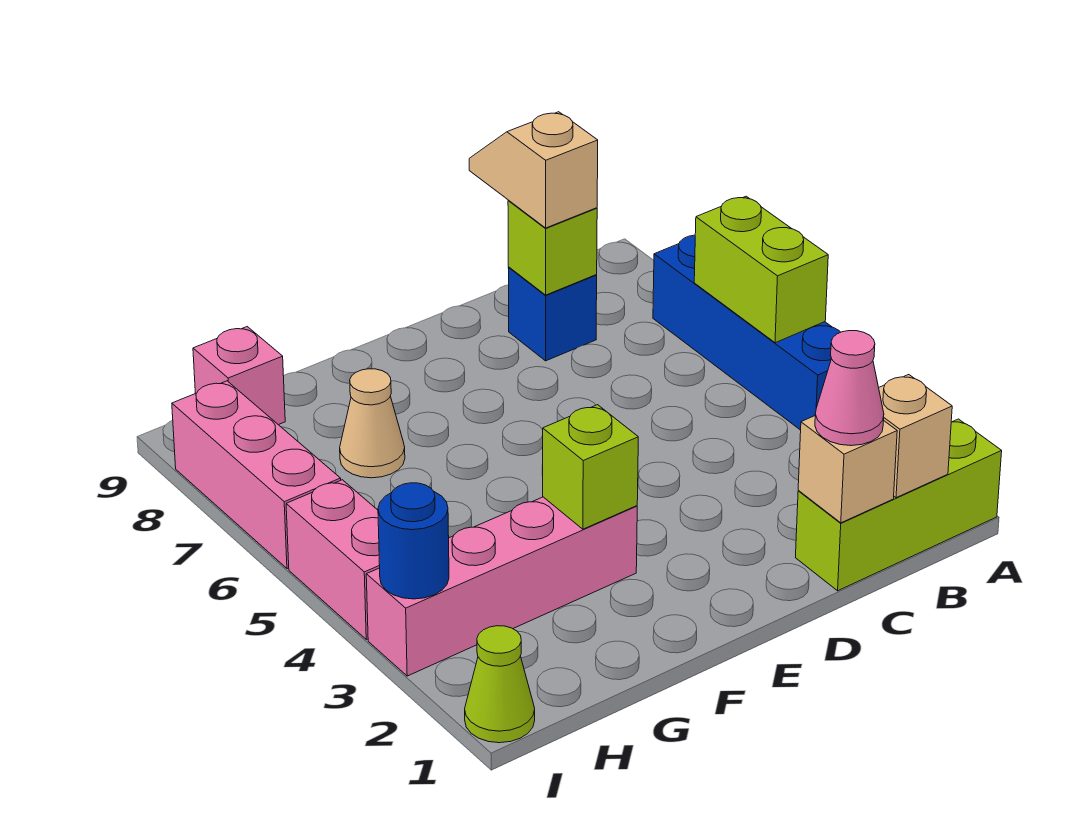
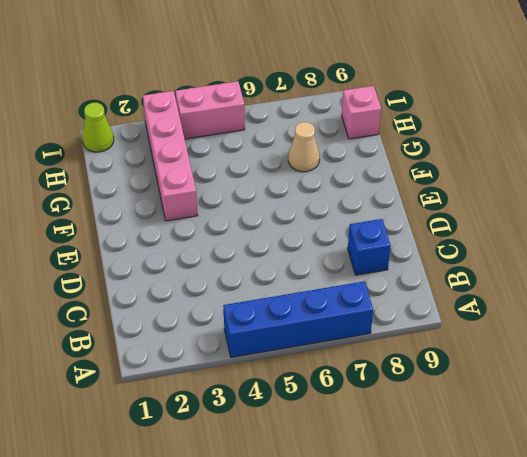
none -> lime 1x3 brick [796,419,1002,591]
none -> pink 1x3 brick [172,381,341,569]
none -> lime 1x2 brick [694,196,828,343]

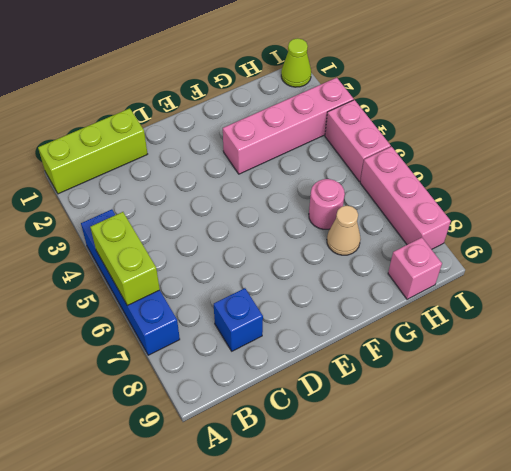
pink 1x1 round brick [309,179,345,229] -> none
none -> tan 1x1 brick [879,375,952,498]
none -> tan 1x1 brick [798,416,897,523]
none -> lime 1x1 brick [508,200,597,295]

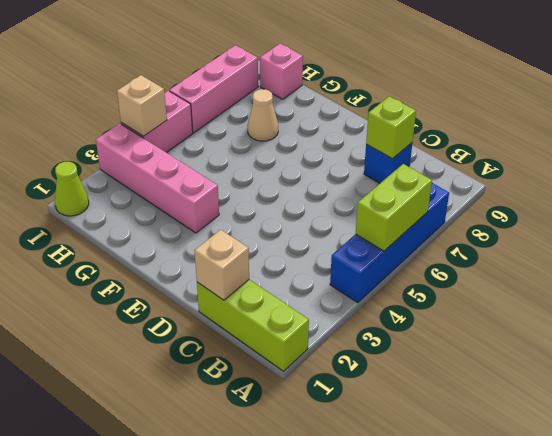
tan 1x1 brick [117,75,167,136] -> tan 1x1 brick moved to [879,375,952,498]
none -> lime 1x1 brick [543,405,638,529]
none -> blue 1x1 round brick [378,483,449,599]
none -> pink 1x1 cone [815,331,884,446]

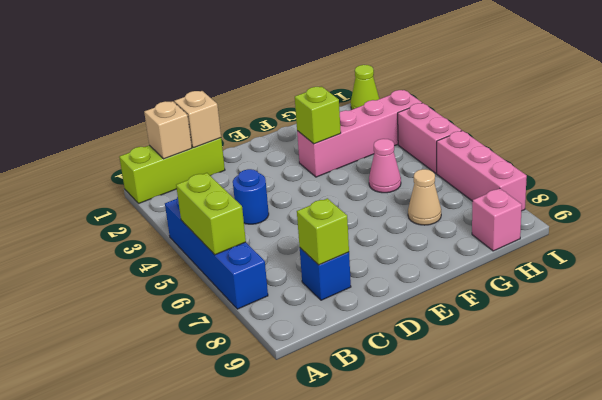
blue 1x1 round brick [233,169,269,224] -> blue 1x1 round brick moved to [378,483,449,599]
pink 1x1 cone [369,139,401,193] -> pink 1x1 cone moved to [815,331,884,446]
none -> tan 1x2 slope [469,112,598,228]

